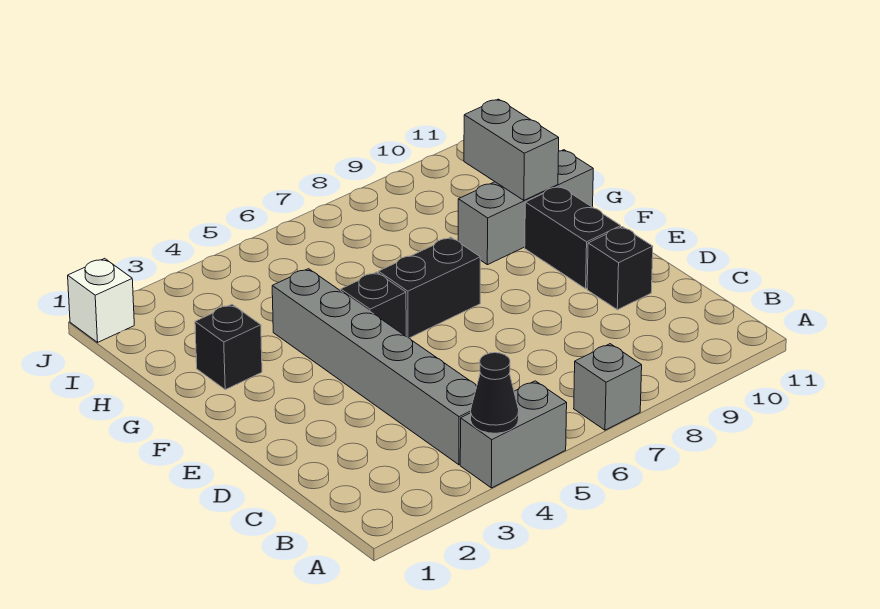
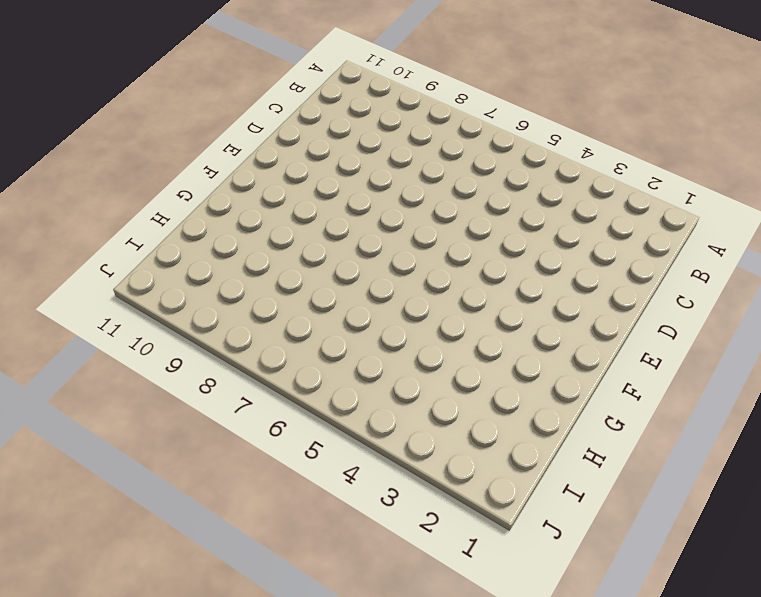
none -> grey 1x2 brick [460,381,567,488]
none -> grey 1x1 brick [574,344,642,430]
none -> grey 1x6 brick [272,269,477,465]

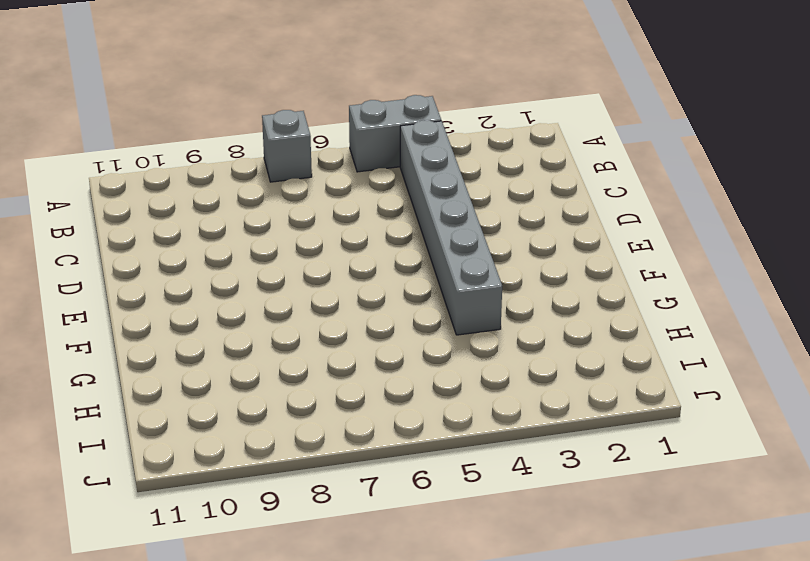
none -> black 1x1 brick [587,227,653,310]
none -> black 1x2 brick [525,186,621,289]
none -> black 1x1 brick [341,272,406,336]

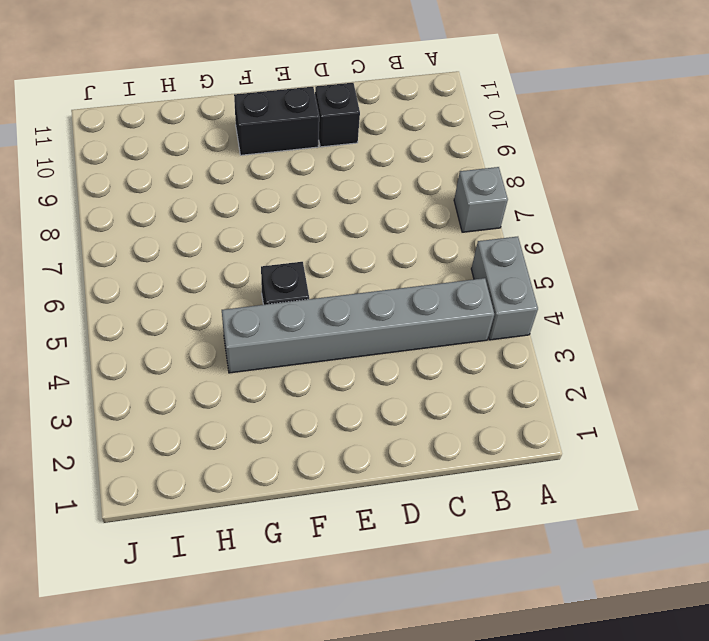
none -> black 1x2 brick [378,237,480,338]
none -> black 1x1 brick [195,304,262,390]
none -> grey 1x3 brick [458,150,593,265]

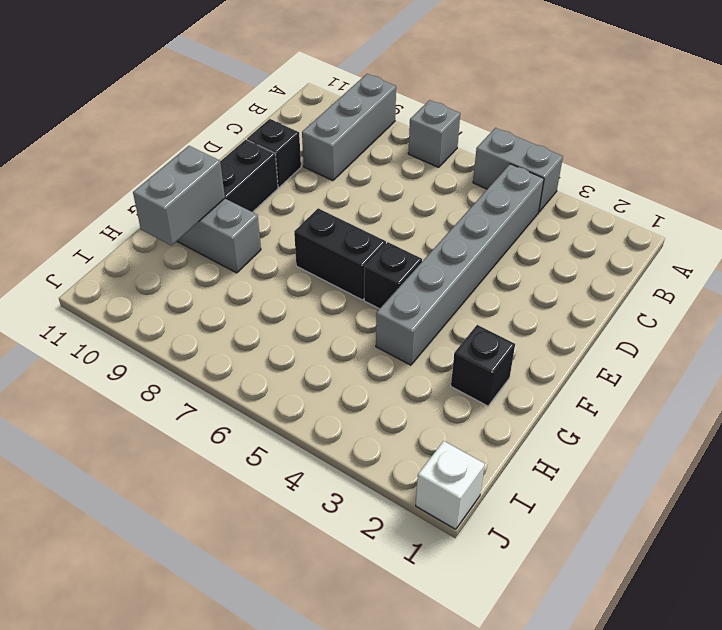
grey 1x3 brick [302,74,396,181] -> none
none -> black 1x1 cone [471,353,519,433]

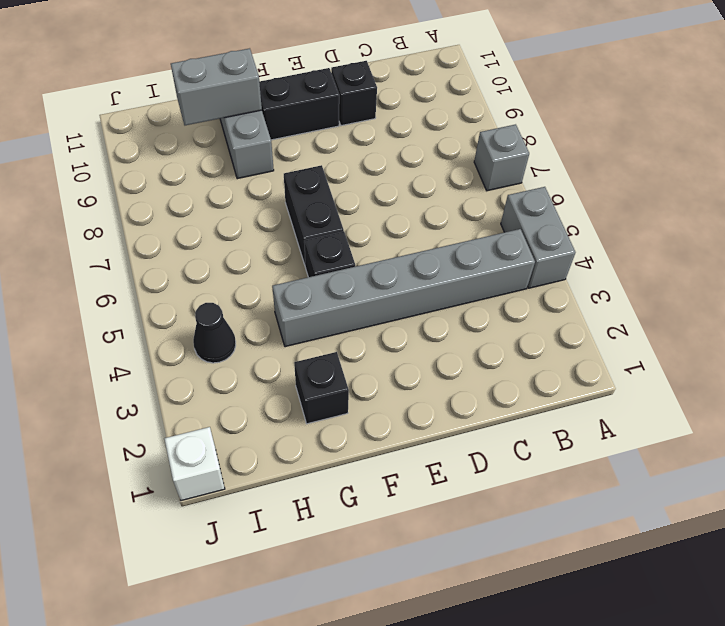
black 1x1 cone [193,303,236,363] -> black 1x1 cone moved to [471,353,519,433]

